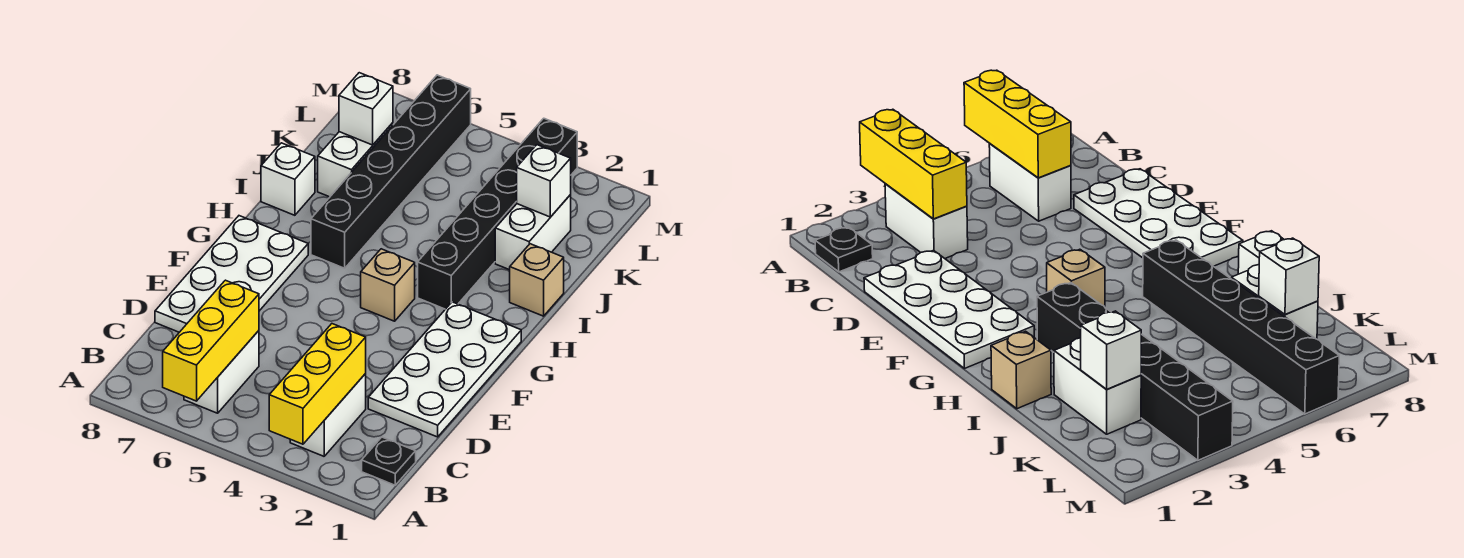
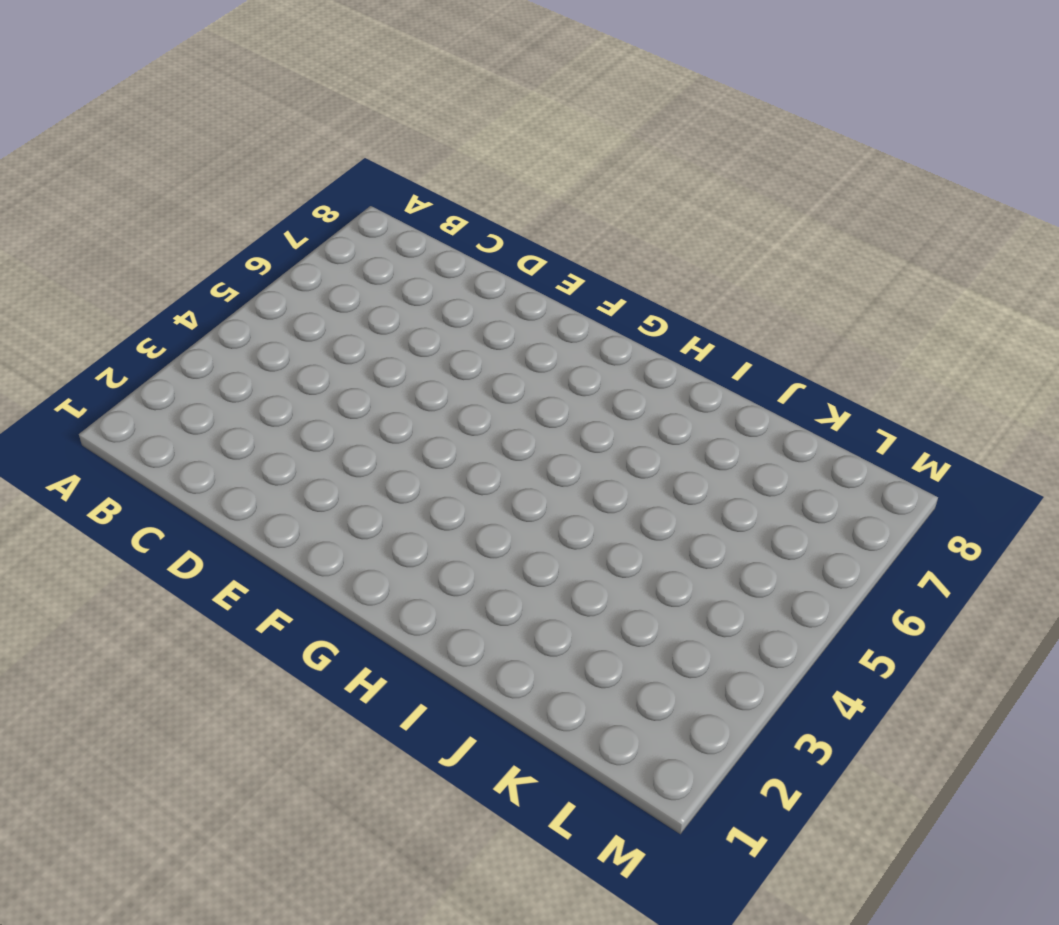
none -> black 1x1 plate [362,437,416,485]
none -> white 1x2 brick [290,374,366,456]
none -> white 1x2 brick [184,331,259,413]

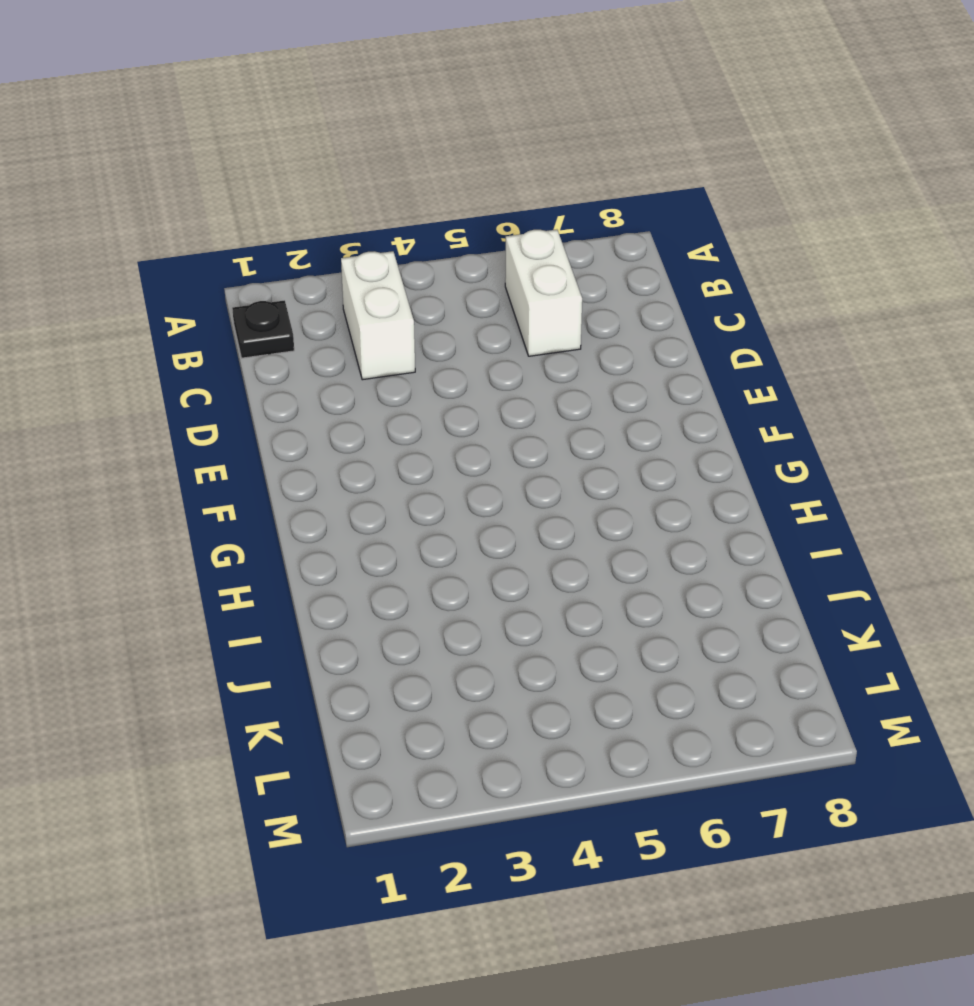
none -> white 2x4 plate [368,302,521,437]
none -> white 2x4 plate [155,216,308,332]
none -> tan 1x1 brick [361,249,415,321]

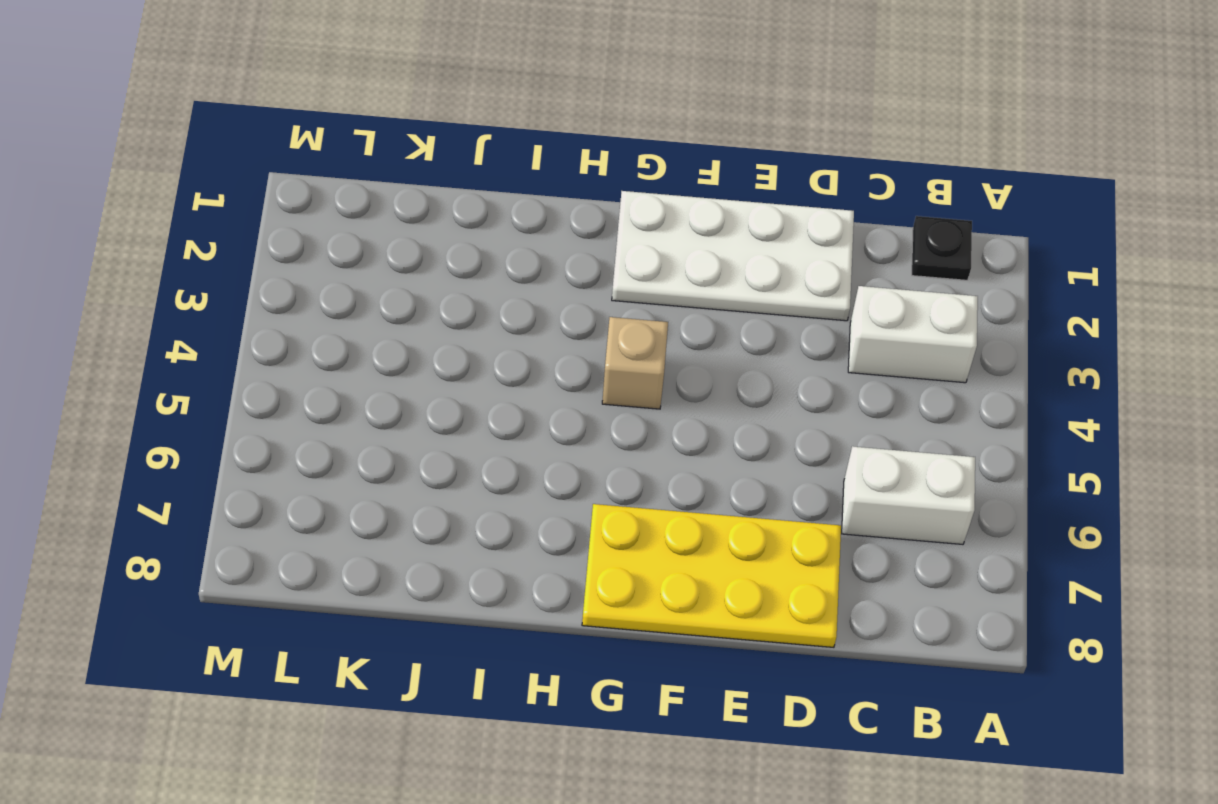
yellow 2x4 plate [582,504,841,647] -> white 2x4 plate [155,216,308,332]
none -> black 1x6 brick [418,118,577,309]
none -> black 1x6 brick [311,75,471,268]
none -> tan 1x1 brick [510,244,564,316]

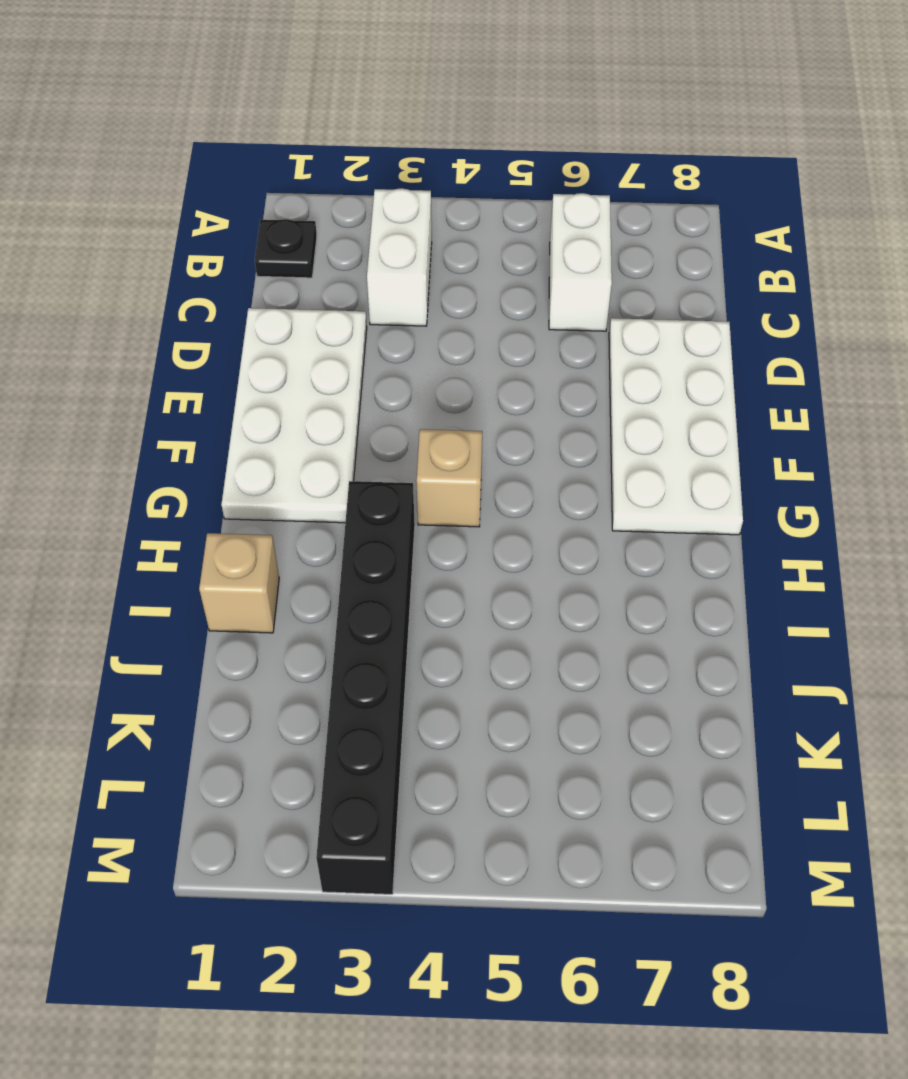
none -> black 1x6 brick [311,75,471,268]
none -> white 1x1 brick [261,143,315,215]
none -> white 1x2 brick [495,195,571,270]

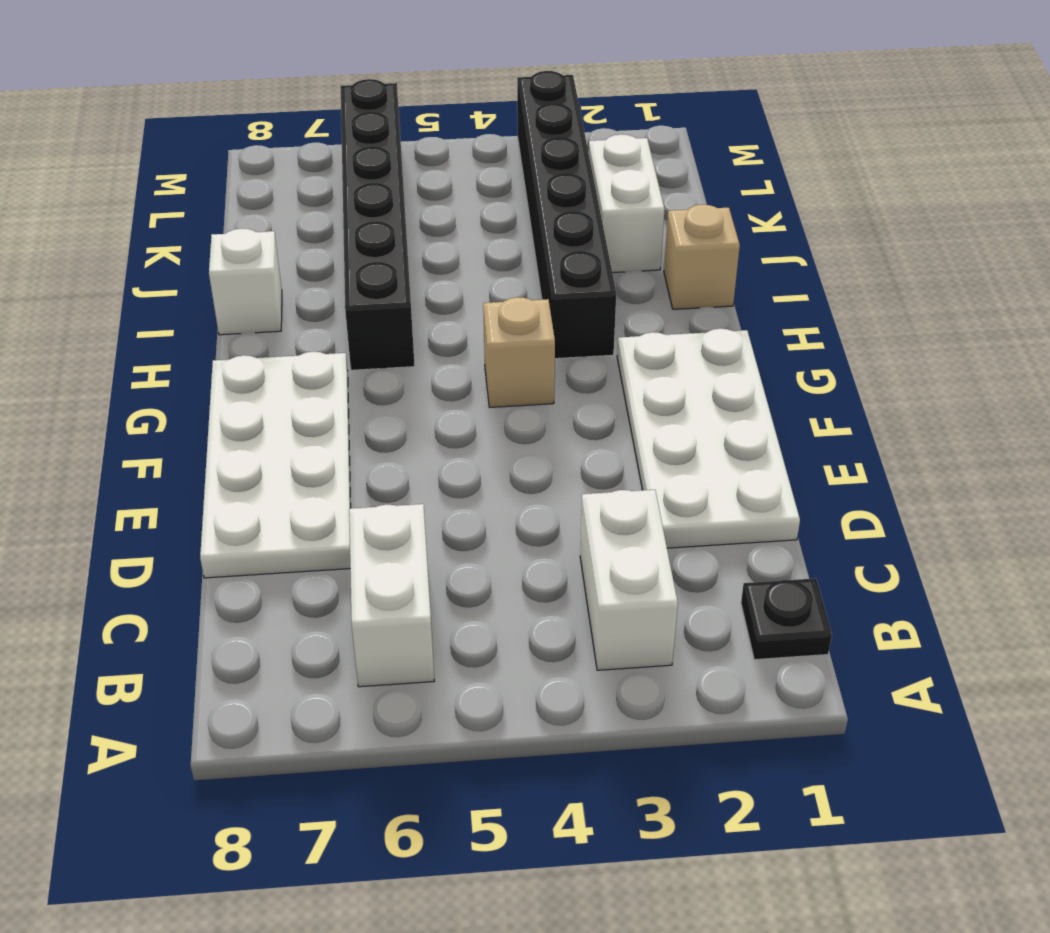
none -> white 1x2 brick [318,123,393,197]
none -> yellow 1x3 brick [269,324,366,444]
none -> yellow 1x3 brick [163,280,259,401]

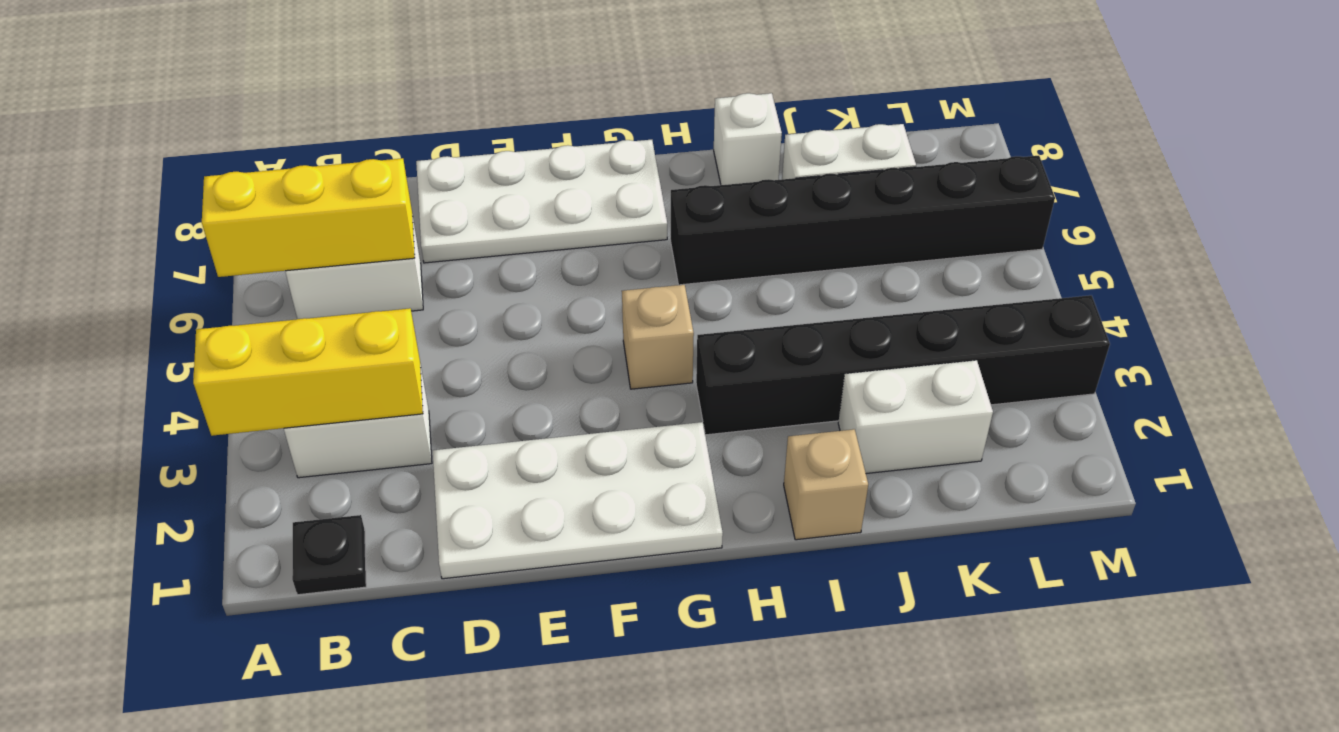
none -> white 1x1 brick [517,145,571,217]
none -> white 1x1 brick [339,73,393,145]

